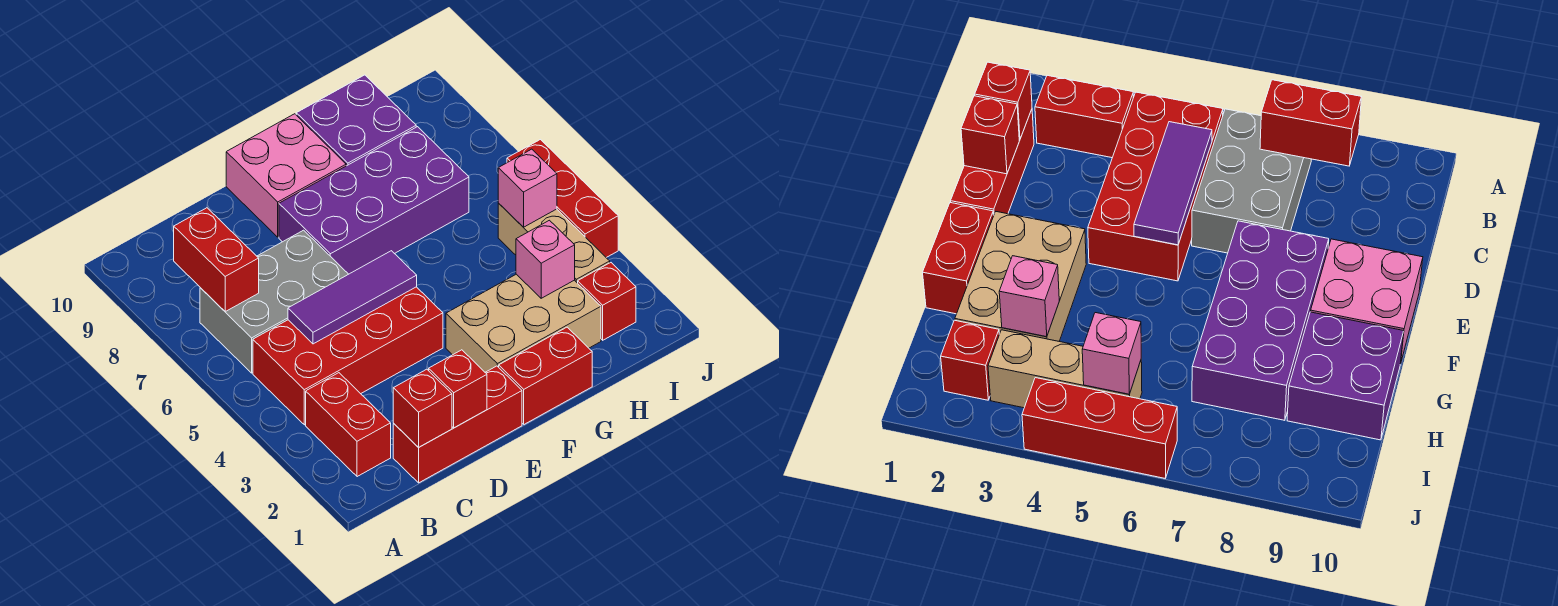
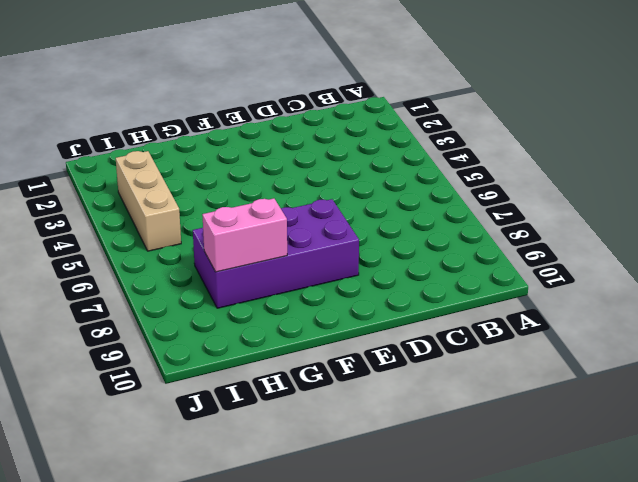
pink 1x2 brick [202,198,287,272] -> none
none -> red 1x2 brick [306,373,391,477]
none -> red 2x4 brick [253,287,443,425]
none -> grey 2x3 brick [200,230,348,373]

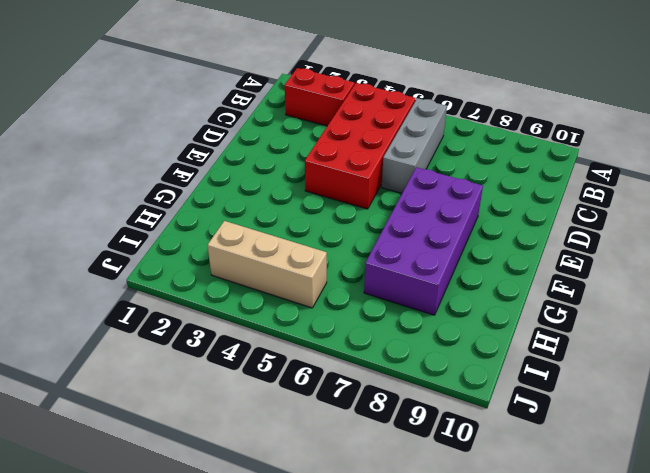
grey 1x3 brick [382,98,447,193] -> grey 2x3 brick [200,230,348,373]
none -> red 1x3 brick [393,366,522,483]
none -> pink 2x2 brick [226,114,346,237]
none -> red 1x2 brick [499,327,592,424]

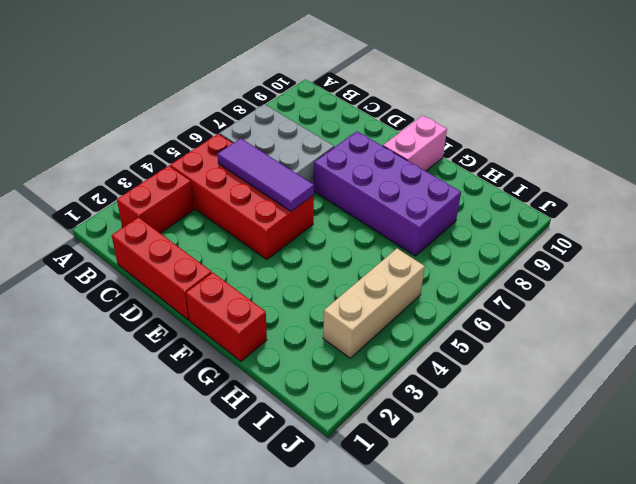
pink 1x2 brick [383,115,447,171] -> pink 2x2 brick [226,114,346,237]
none -> tan 2x3 brick [446,274,601,372]
none -> purple 2x2 brick [296,75,416,166]
none -> red 1x1 brick [578,263,636,340]

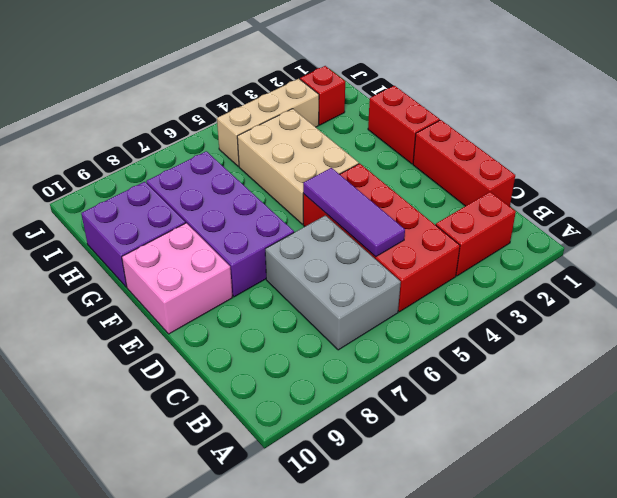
tan 2x3 brick [237,109,359,224] -> tan 2x3 brick moved to [446,274,601,372]
none -> red 1x3 brick [507,140,618,258]
none -> red 1x2 brick [174,208,259,311]
none -> red 1x1 brick [393,369,452,447]

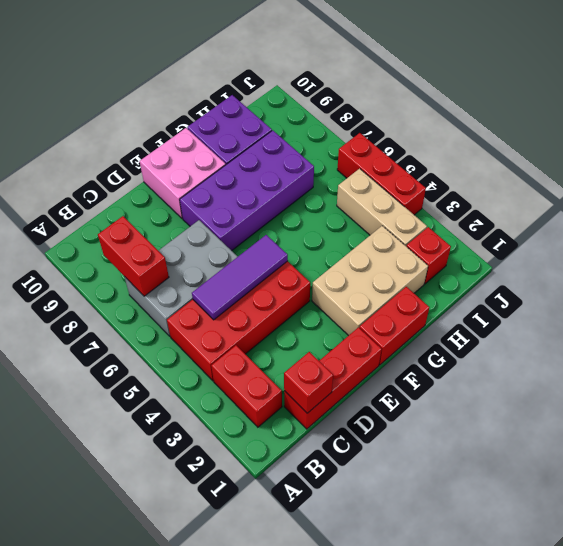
none -> red 1x1 brick [429,350,487,428]
none -> pink 1x1 brick [516,220,575,298]
none -> pink 1x1 brick [498,149,557,227]

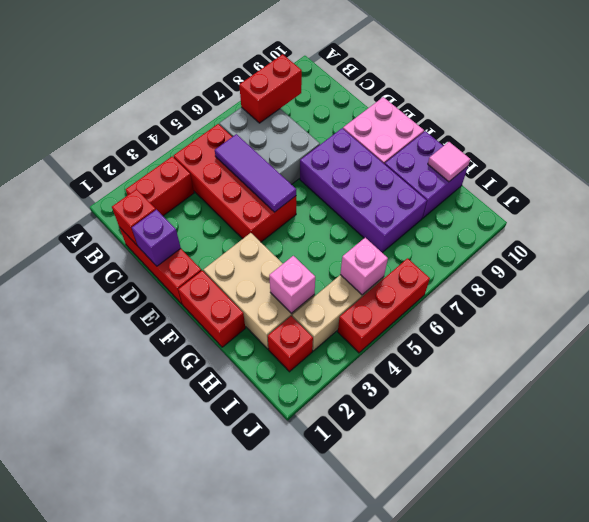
purple 1x1 brick [132,210,181,266] -> red 1x1 brick [429,350,487,428]
pink 1x1 tile [428,142,470,182] -> none

